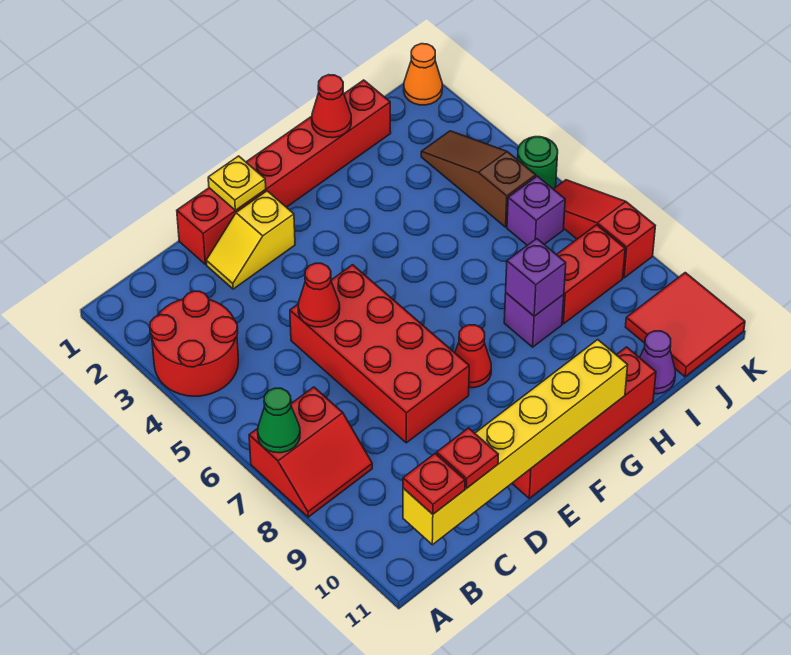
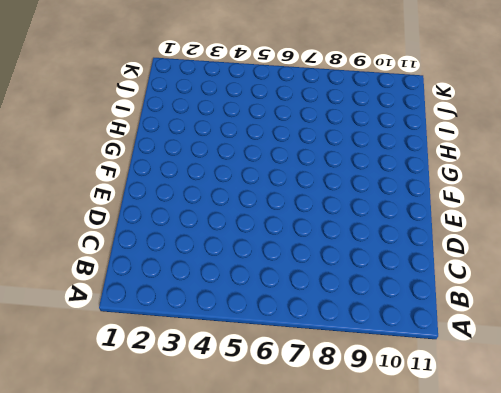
none -> red 2x2 round brick [150,291,238,396]
none -> red 2x2 slope [249,387,372,517]
none -> red 1x6 brick [177,80,391,264]

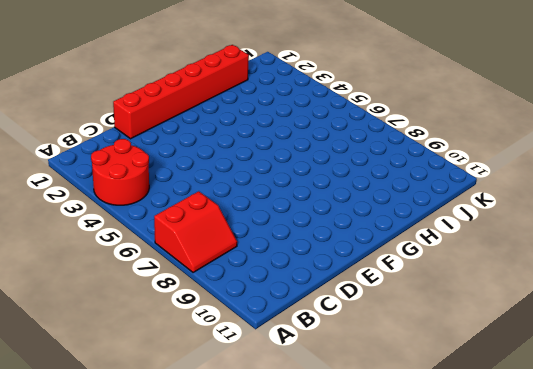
none -> yellow 1x2 slope [206,191,295,289]
none -> red 2x4 brick [290,265,469,443]
none -> red 1x4 brick [512,347,656,498]

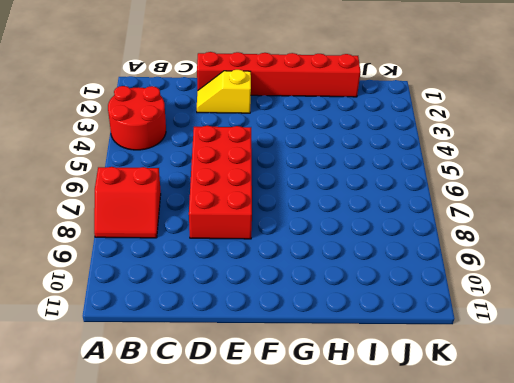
none -> red 1x4 brick [512,347,656,498]
none -> red 1x1 cone [455,325,491,388]
none -> purple 1x1 brick [504,293,564,347]

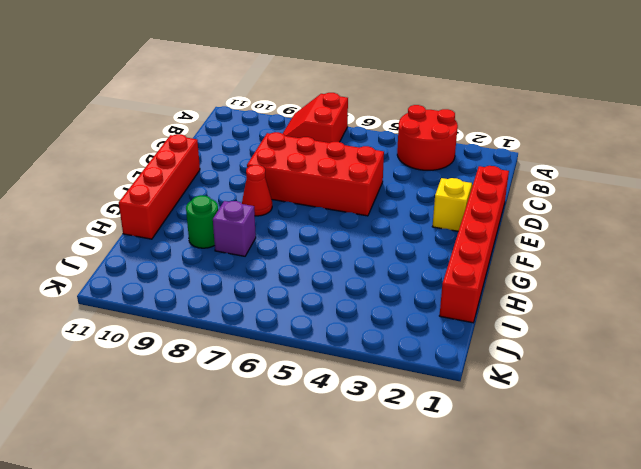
green 1x1 round brick [186,195,218,248] -> green 1x1 round brick moved to [518,137,558,189]
none -> red 1x2 brick [557,225,625,324]
none -> purple 1x1 cone [640,331,675,394]
none -> brown 1x3 slope [421,131,536,227]

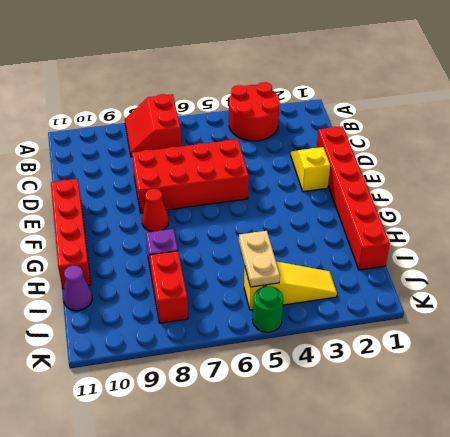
tan 1x2 plate [239,231,280,287] -> none
yellow 1x3 slope [244,261,337,310] -> brown 1x3 slope [421,131,536,227]
none -> purple 1x1 brick [507,176,565,245]
none -> red 2x2 tile [626,273,745,377]
none -> orange 1x1 cone [404,44,442,105]

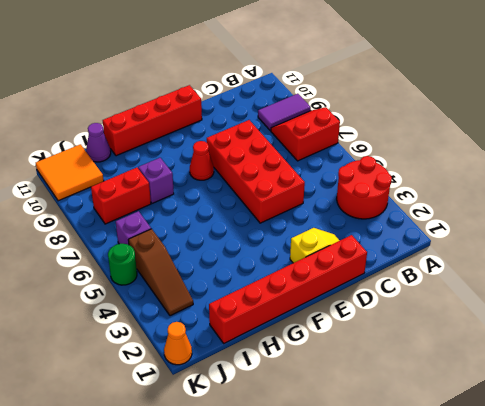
purple 1x2 tile [258,94,311,131] -> none
orange 2x2 tile [36,144,104,201] -> red 2x2 tile [626,273,745,377]
none -> red 1x3 slope [554,180,655,278]
none -> green 1x1 cone [258,388,300,453]
none -> yellow 1x6 brick [403,340,628,545]

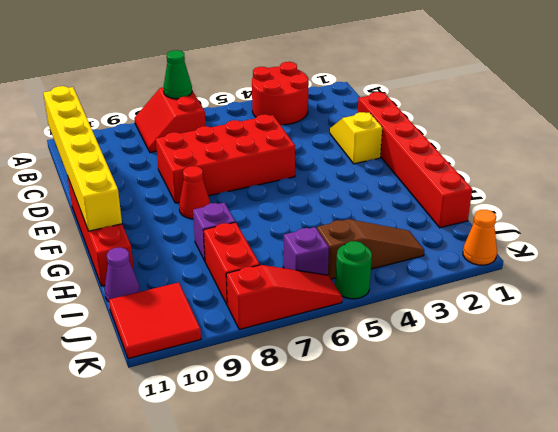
none -> red 1x1 cone [298,263,340,327]
none -> yellow 1x1 plate [208,156,266,210]
none -> red 1x1 cone [312,75,351,138]

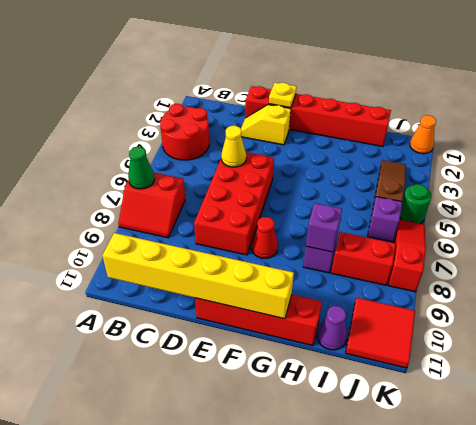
yellow 1x1 cone [221,126,246,167] -> red 1x1 cone [298,263,340,327]
none -> red 1x1 cone [312,75,351,138]
none -> red 1x1 plate [403,454,465,514]
none -> red 1x1 plate [437,428,498,488]

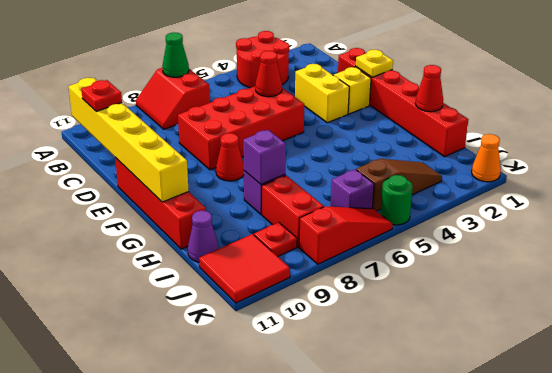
yellow 1x2 brick [295,64,349,123] -> none
red 1x1 plate [254,223,297,256] -> red 1x1 plate moved to [403,454,465,514]

